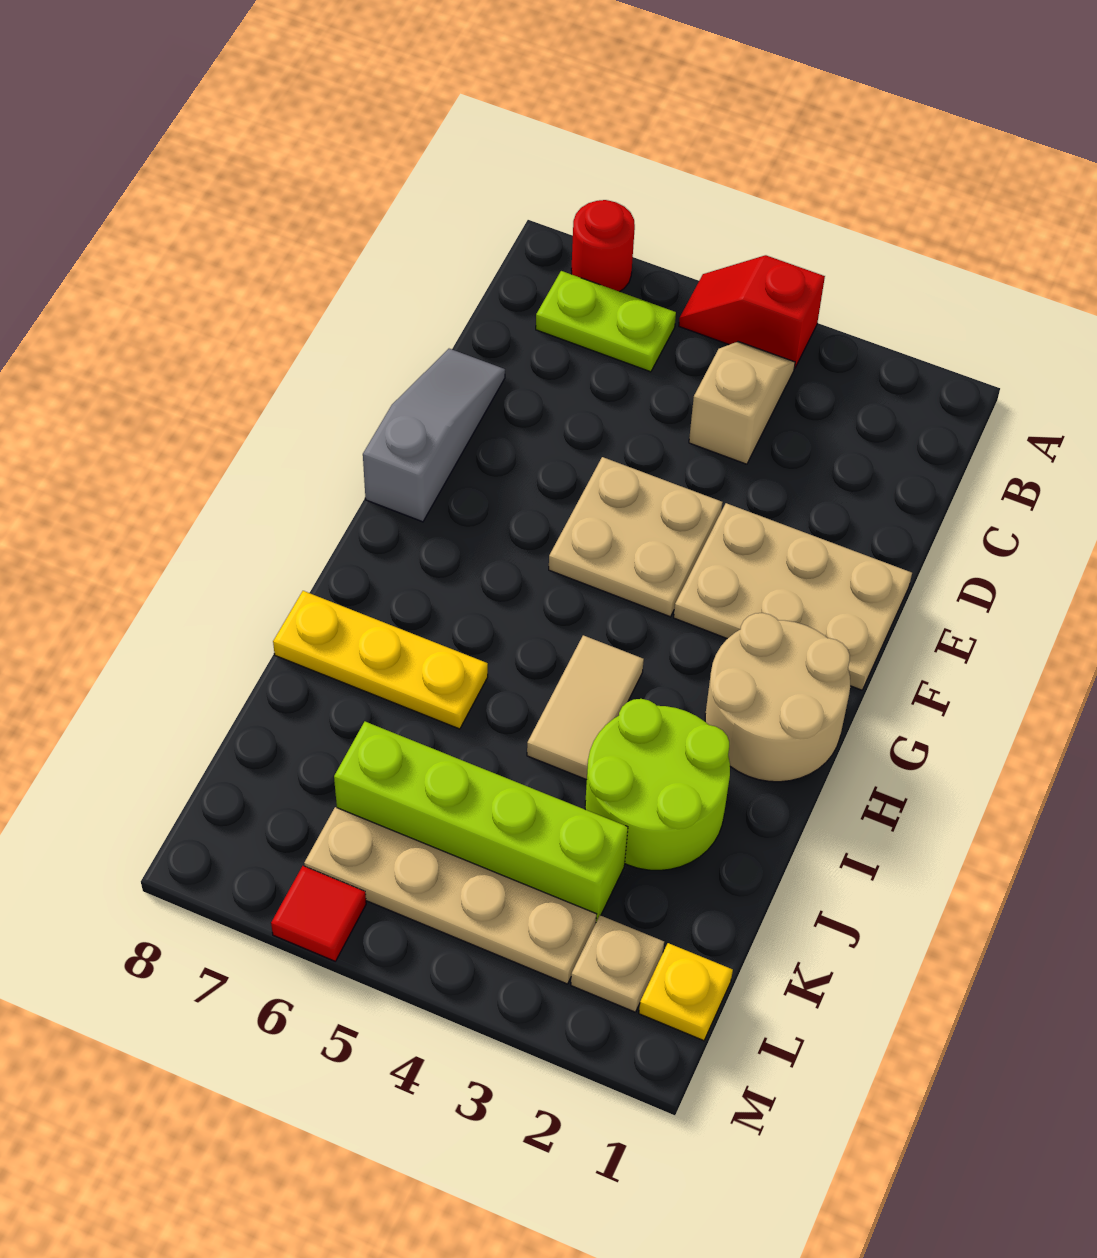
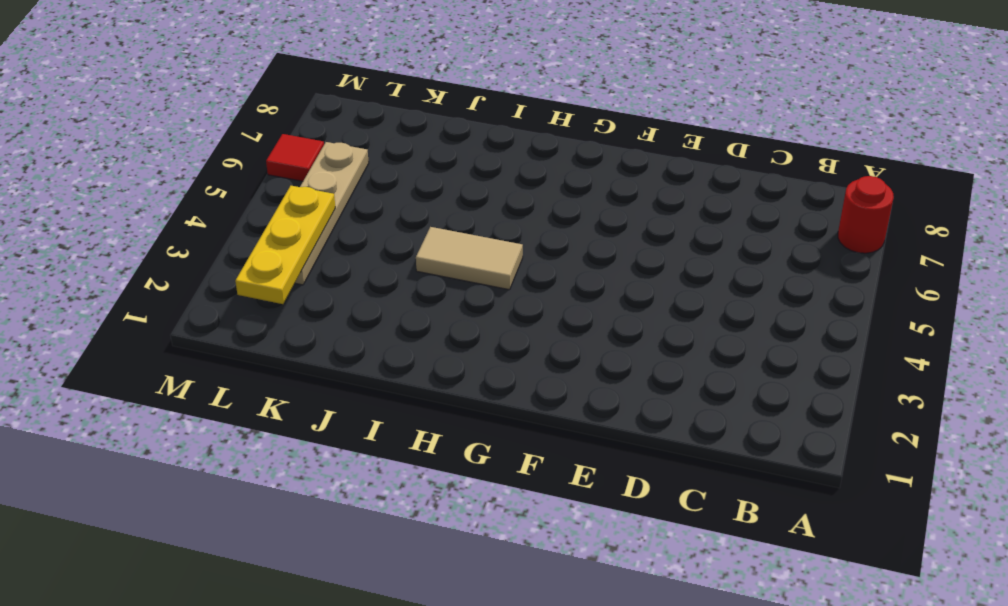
yellow 1x3 plate [235,186,335,304] -> yellow 1x3 plate moved to [273,591,488,729]
none -> red 1x2 slope [679,255,825,368]
none -> tan 1x2 slope [689,342,795,464]
none -> lime 1x2 plate [536,271,676,372]

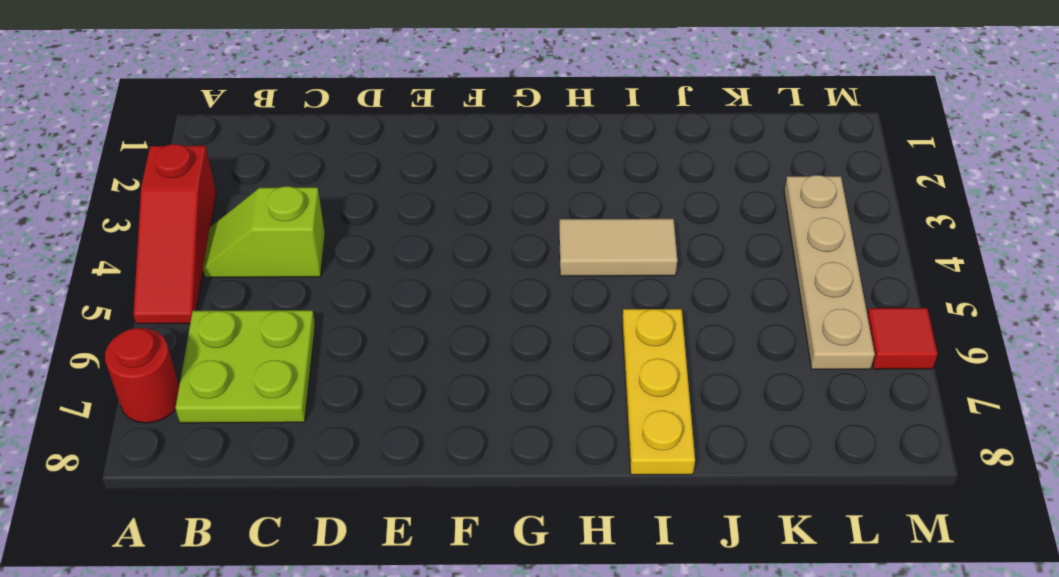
red 1x3 slope [134,144,216,324] -> red 1x2 slope [679,255,825,368]
lime 1x2 slope [203,186,325,277] -> tan 1x2 slope [689,342,795,464]
lime 2x2 plate [176,310,315,423] -> lime 1x2 plate [536,271,676,372]
none -> grey 1x3 slope [363,349,505,522]
none -> tan 2x3 plate [674,503,912,690]
none -> tan 2x2 plate [549,457,723,617]

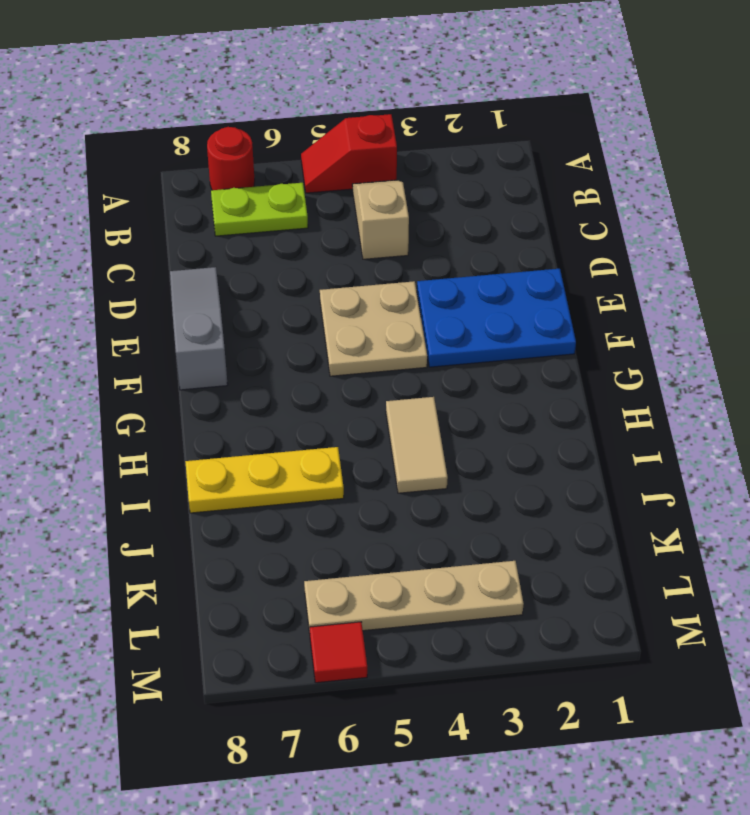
blue 2x3 plate [417,269,576,367] -> tan 2x3 plate [674,503,912,690]
none -> tan 2x2 round brick [705,613,850,782]
none -> lime 2x2 round brick [585,699,730,870]
none -> lime 1x4 brick [334,722,628,922]

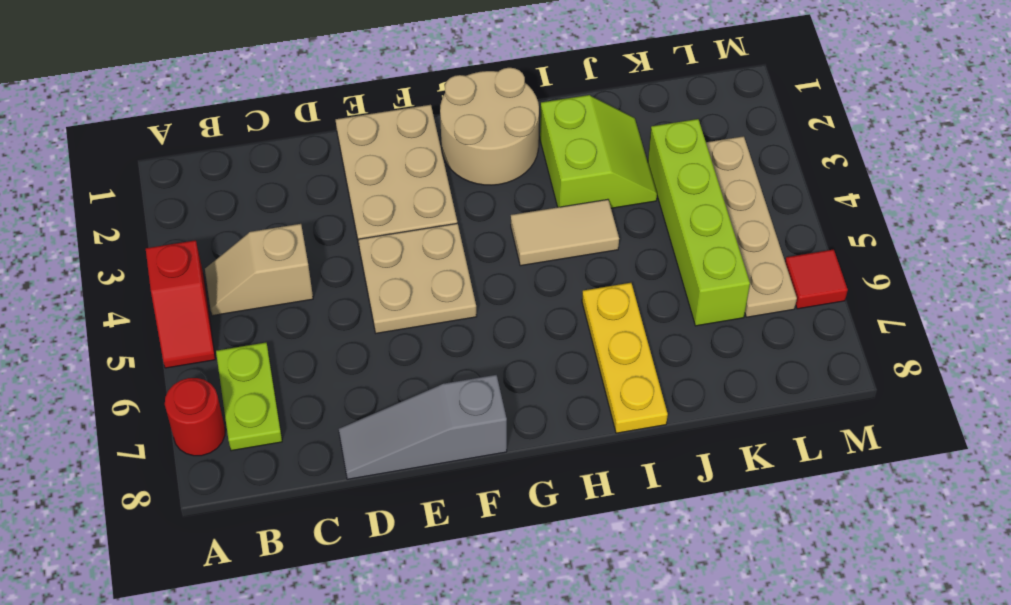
lime 2x2 slope [540,95,657,208] -> lime 2x2 round brick [585,699,730,870]
none -> yellow 1x1 plate [639,943,733,1041]
none -> tan 1x1 plate [571,915,664,1012]

